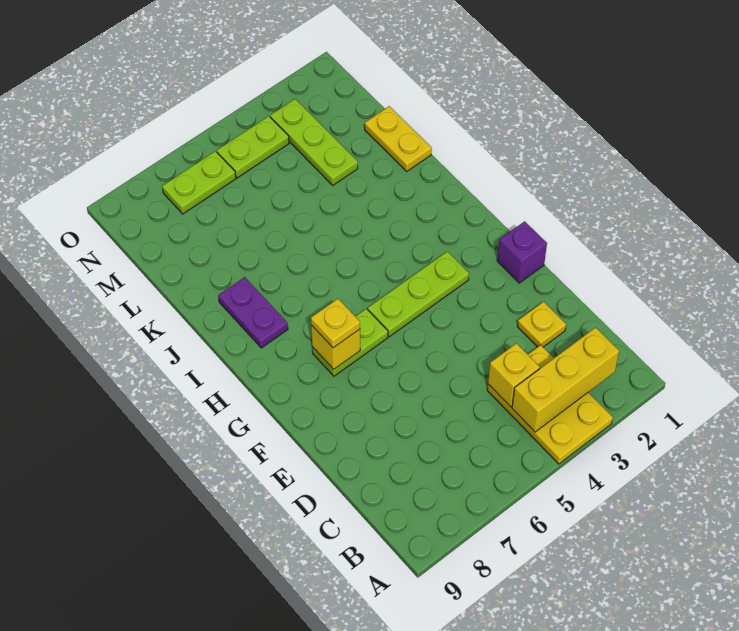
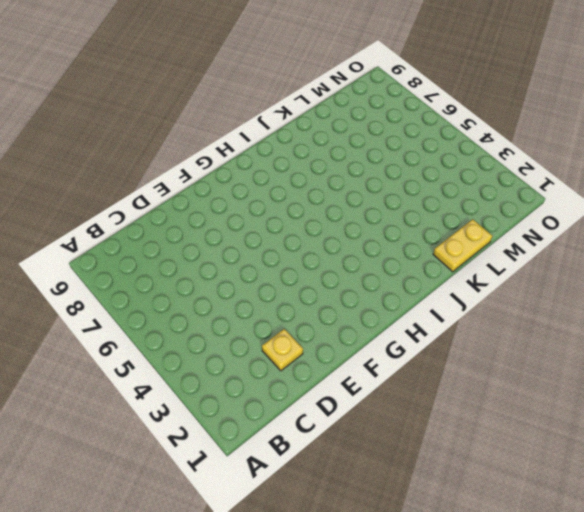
none -> yellow 2x3 plate [487,345,613,464]
none -> purple 1x1 brick [497,221,547,283]
none -> lime 1x3 plate [368,251,469,337]

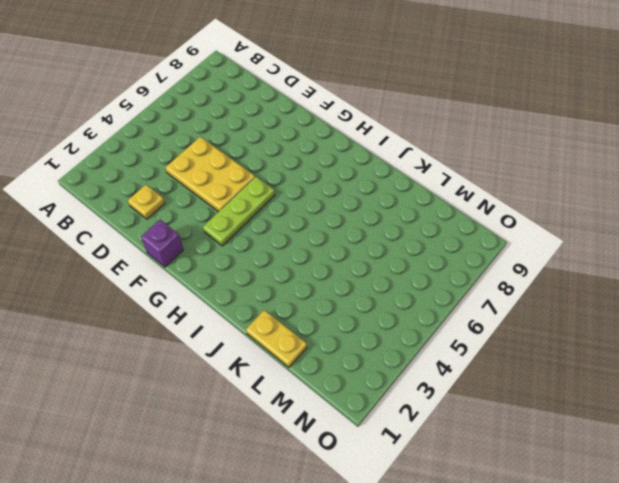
yellow 2x3 plate [165,137,255,212] -> yellow 2x3 plate moved to [487,345,613,464]
none -> lime 1x2 plate [312,309,388,376]
none -> purple 1x2 plate [218,277,288,348]
none -> lime 1x3 plate [270,99,358,185]

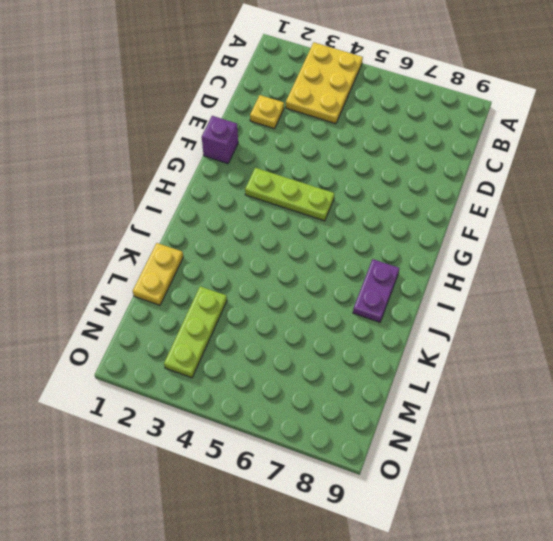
none -> lime 1x2 plate [312,309,388,376]
none -> lime 1x2 plate [217,116,289,178]
none -> lime 1x2 plate [162,151,236,214]

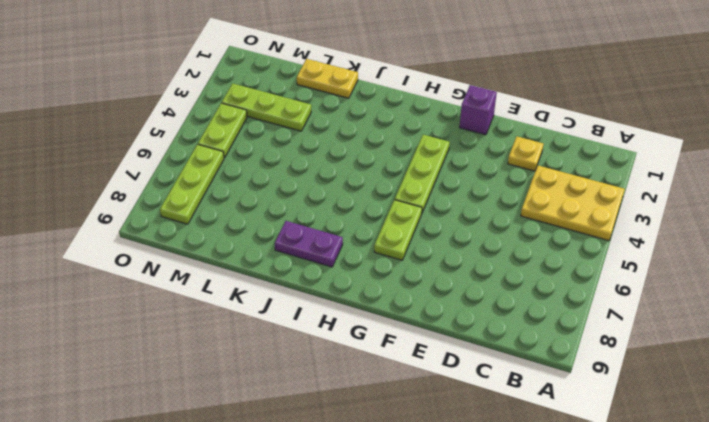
lime 1x3 plate [160,144,224,224] -> lime 1x2 plate [162,151,236,214]
none -> yellow 1x3 brick [512,328,619,432]
none -> yellow 1x1 brick [488,343,540,407]
none -> yellow 1x1 brick [311,325,360,369]

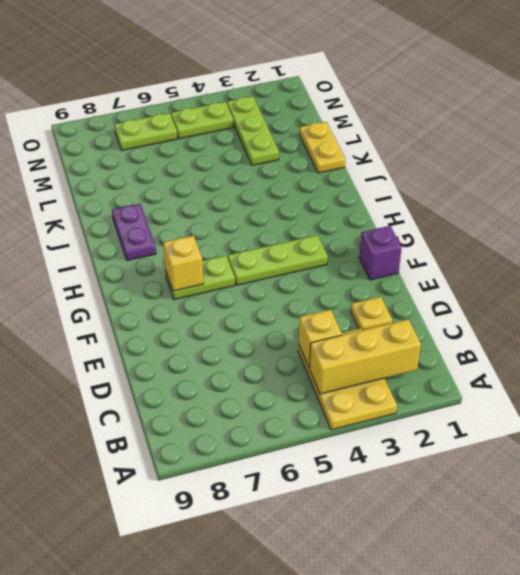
none -> yellow 1x1 plate [311,299,360,348]

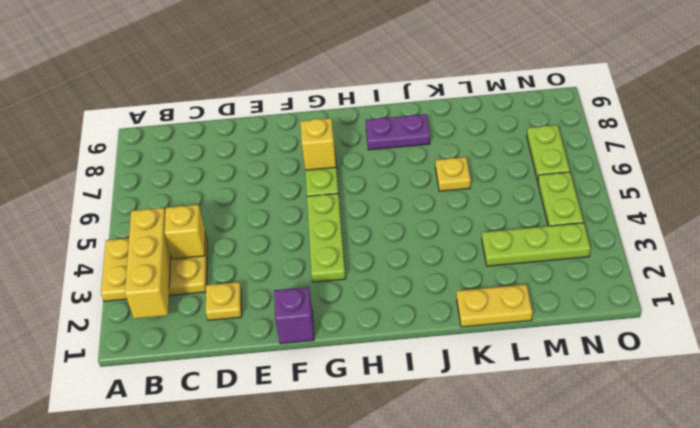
yellow 1x1 plate [435,157,471,191] -> yellow 1x1 plate moved to [311,299,360,348]

